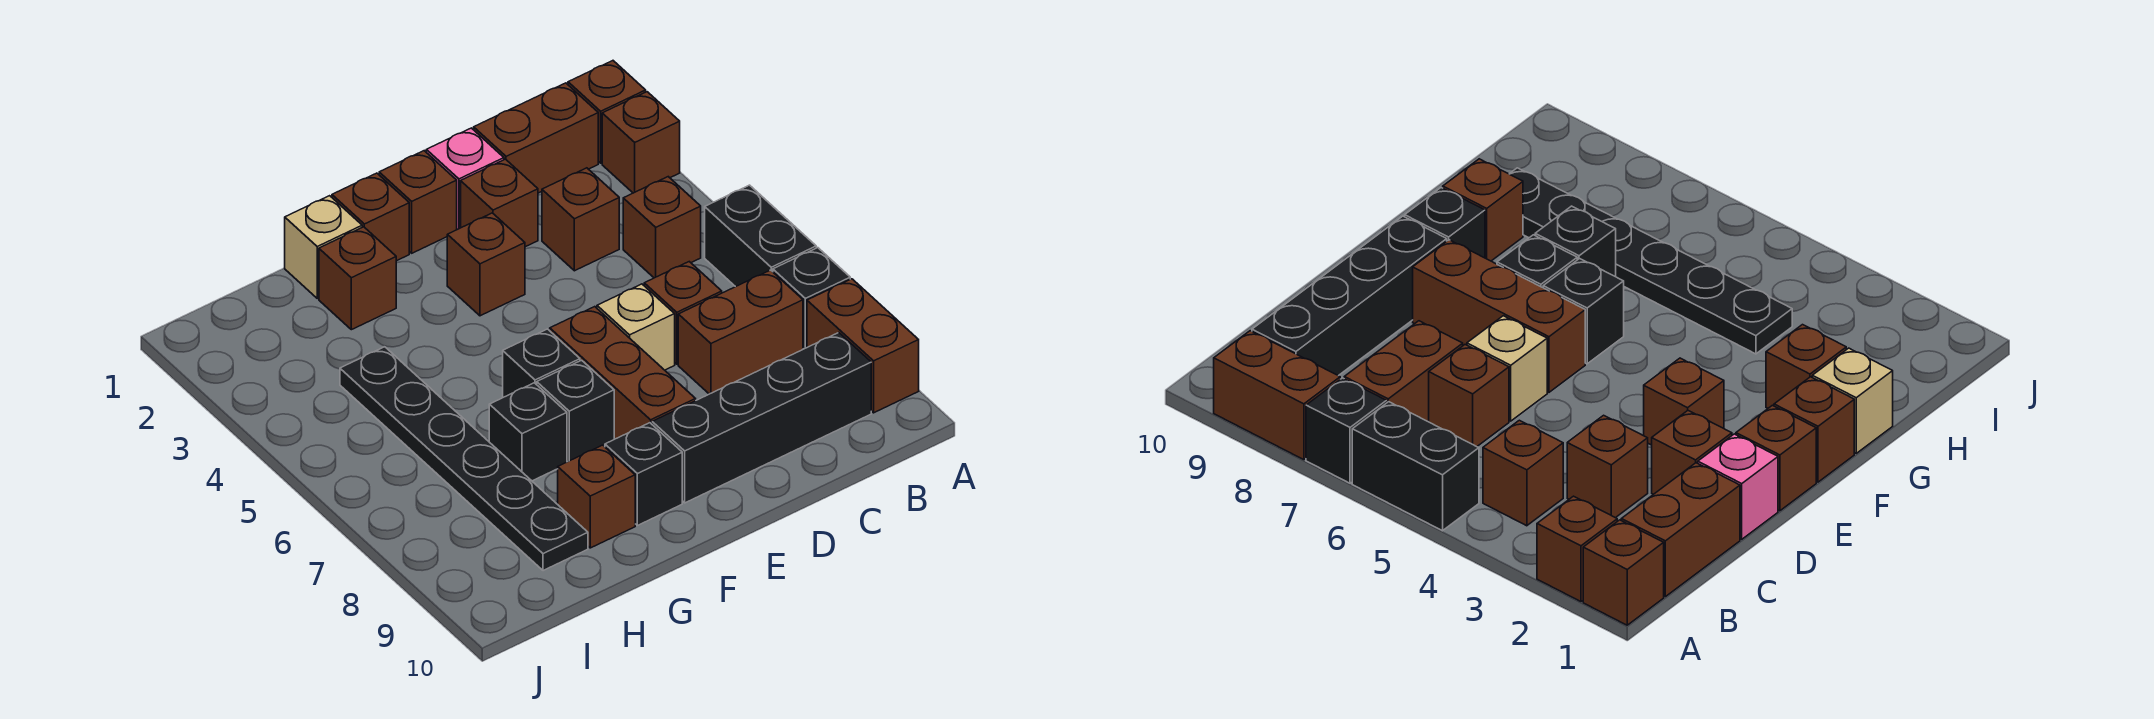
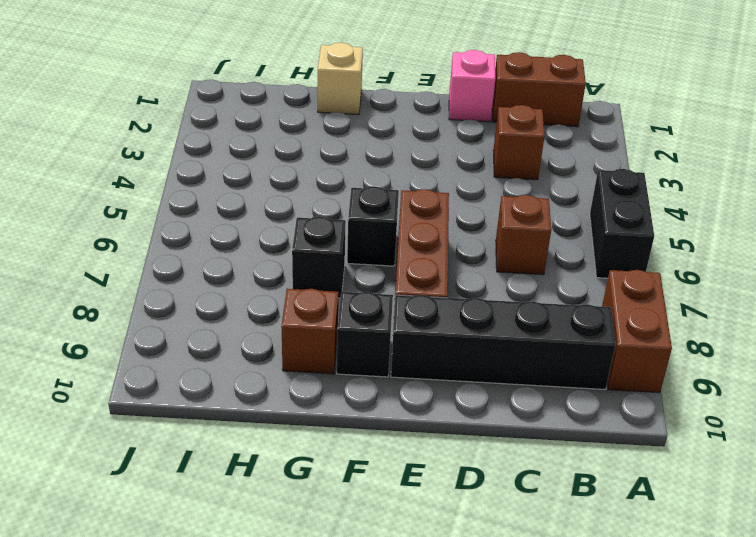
none -> brown 1x1 brick [568,61,646,163]
none -> brown 1x1 brick [602,92,680,193]
none -> black 1x1 brick [773,248,850,349]

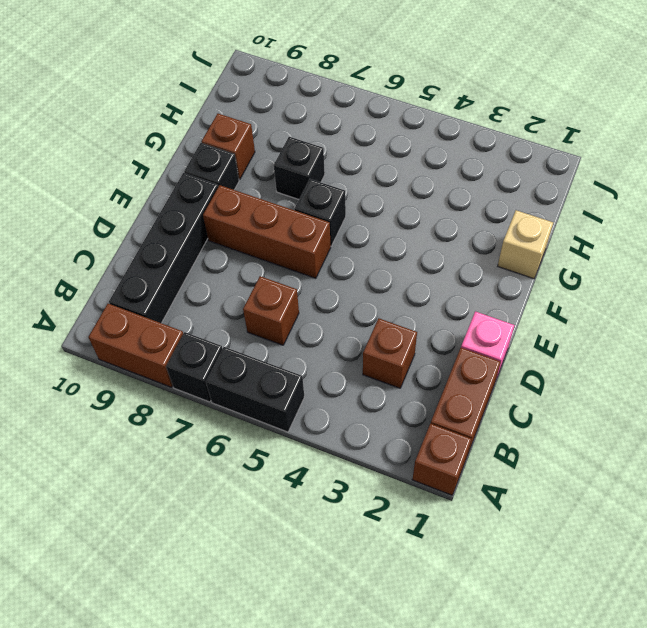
none -> brown 1x1 brick [602,92,680,193]
none -> brown 1x1 brick [623,177,701,278]
none -> brown 1x2 brick [678,270,803,394]

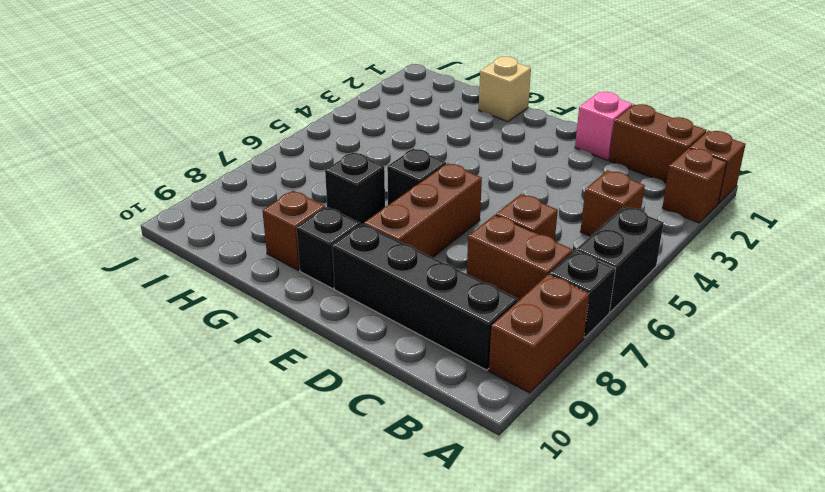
none -> brown 1x1 brick [542,168,619,271]
none -> brown 1x1 brick [461,159,538,247]
none -> tan 1x1 brick [597,284,675,370]

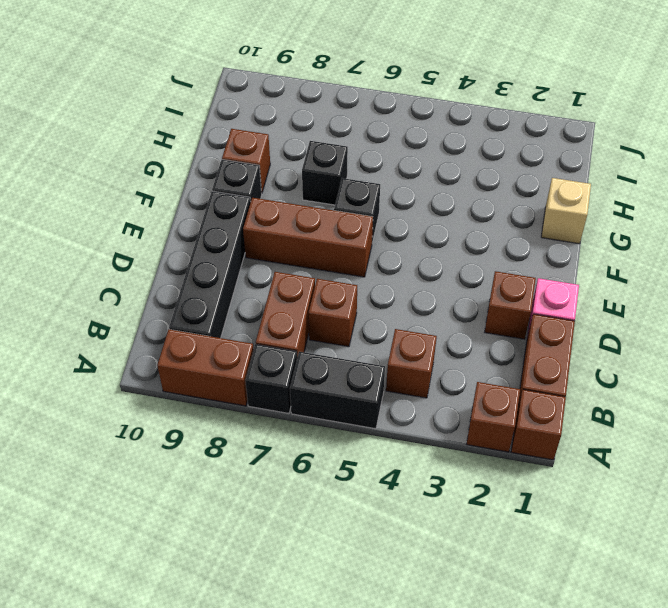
none -> brown 1x1 brick [542,168,619,271]
none -> tan 1x1 brick [597,284,675,370]
none -> brown 1x1 brick [379,151,457,253]

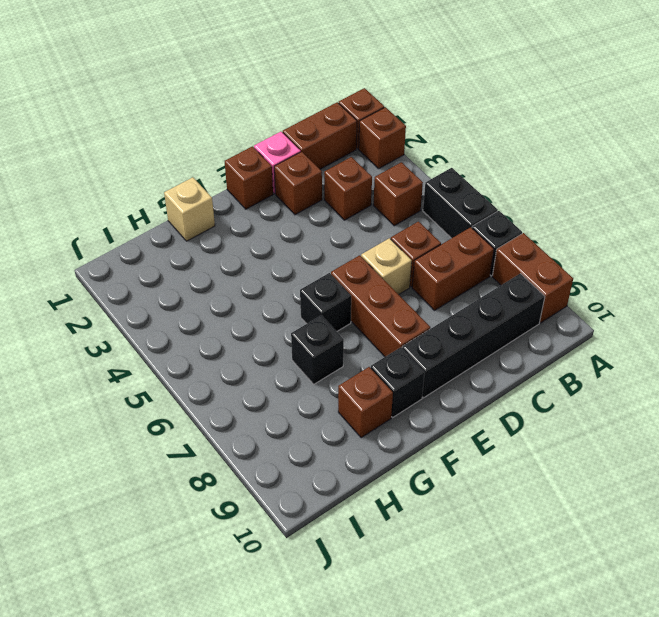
none -> brown 1x1 brick [447,213,525,316]
none -> brown 1x1 brick [332,173,409,261]
none -> black 1x1 brick [537,360,614,462]

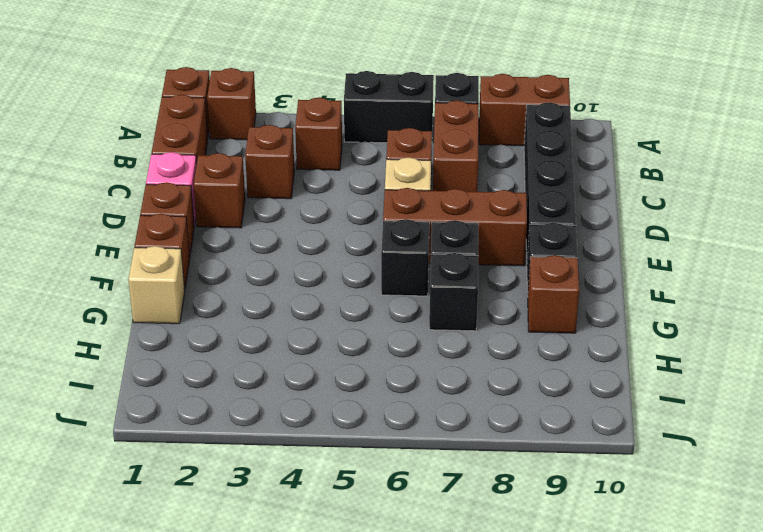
none -> brown 1x1 brick [447,213,525,316]
none -> brown 1x1 brick [319,227,396,330]
none -> black 1x6 plate [340,347,588,571]

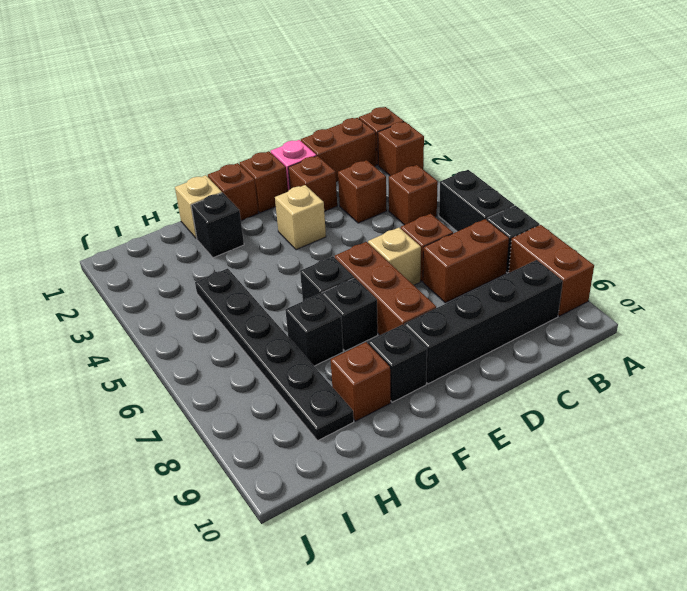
tan 1x1 brick [275,185,326,250] -> brown 1x1 brick [447,213,525,316]
black 1x1 brick [191,193,244,258] -> brown 1x1 brick [319,227,396,330]

